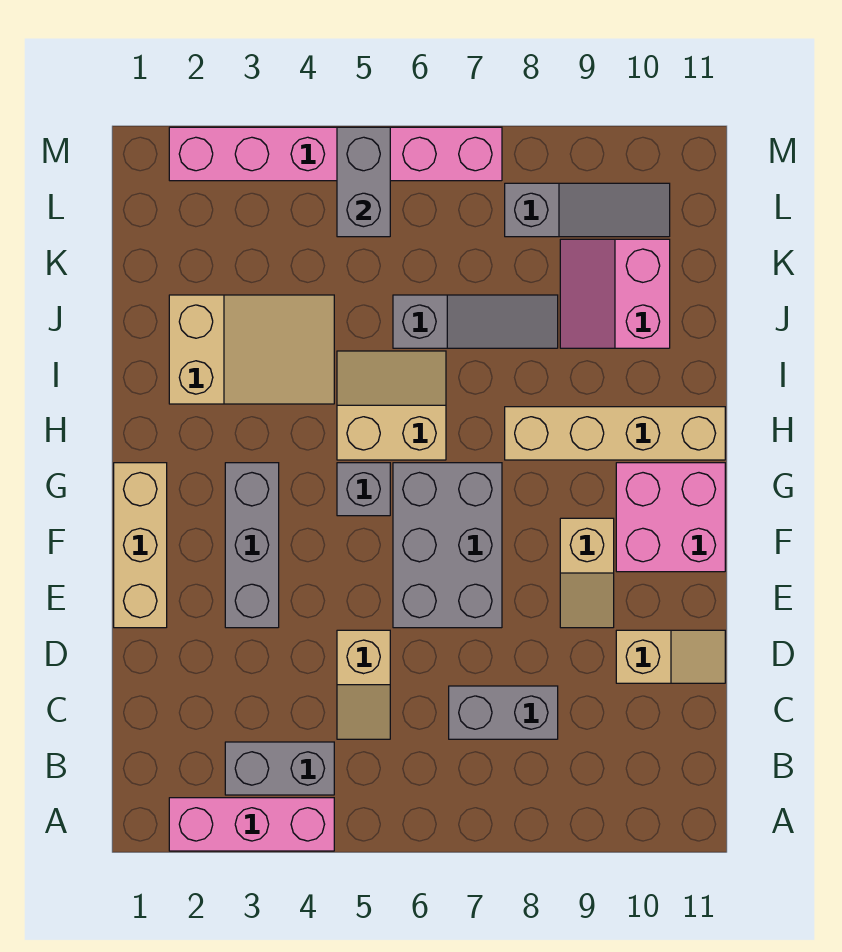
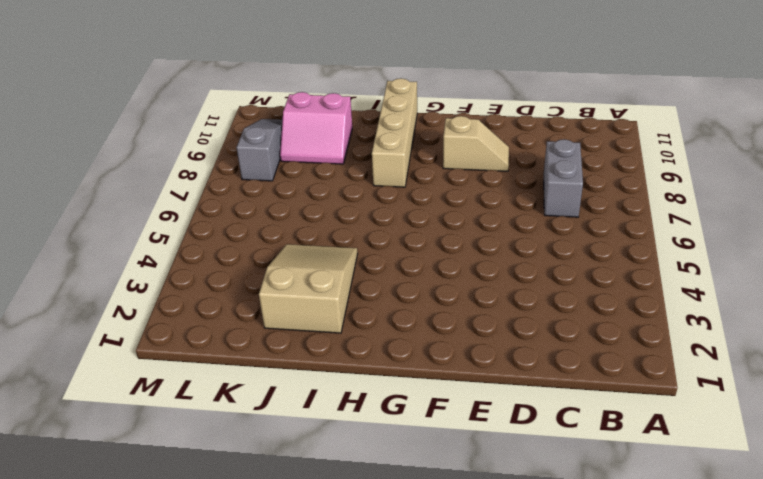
none -> pink 1x3 brick [169,798,334,851]
none -> grey 1x2 brick [225,742,334,795]
none -> tan 1x2 slope [337,630,390,739]

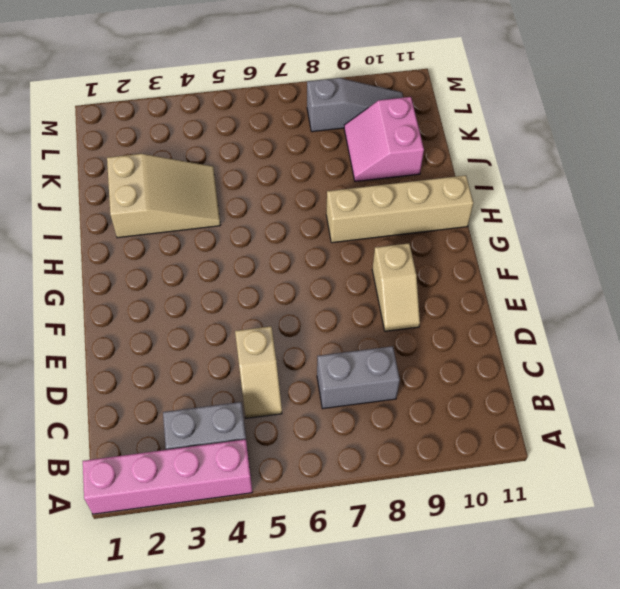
pink 1x4 brick [83,439,252,514] -> pink 1x3 brick [169,798,334,851]
none -> tan 1x2 slope [616,630,725,683]
none -> tan 1x3 brick [114,463,167,628]
none -> grey 1x3 brick [225,463,279,628]

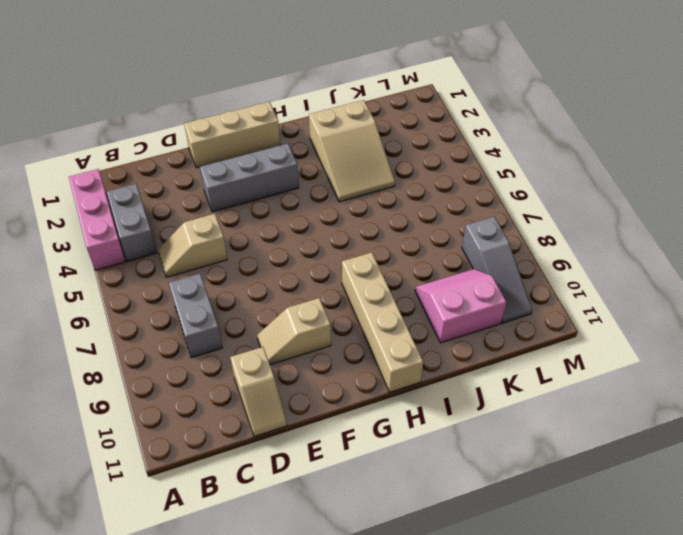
none -> grey 2x3 brick [393,463,502,628]
none -> pink 2x2 brick [616,463,725,572]
none -> grey 1x1 brick [337,463,390,516]

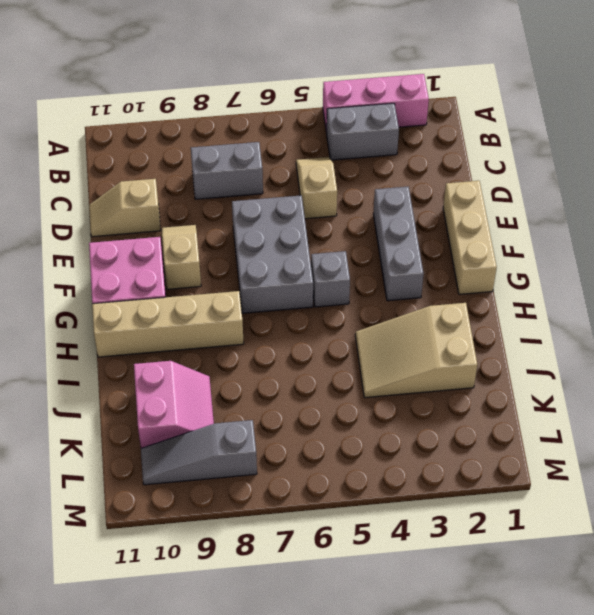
none -> tan 2x2 slope [337,351,446,460]
none -> grey 1x3 slope [393,295,558,348]
none -> pink 1x6 brick [169,127,502,181]

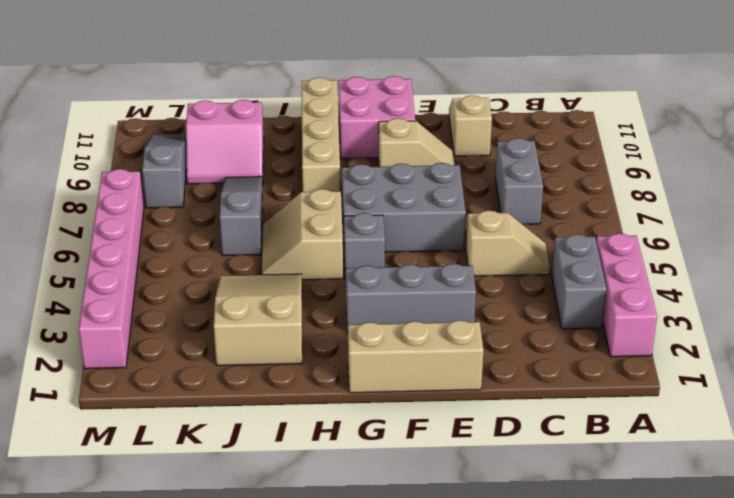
none -> grey 1x2 brick [337,127,390,237]

